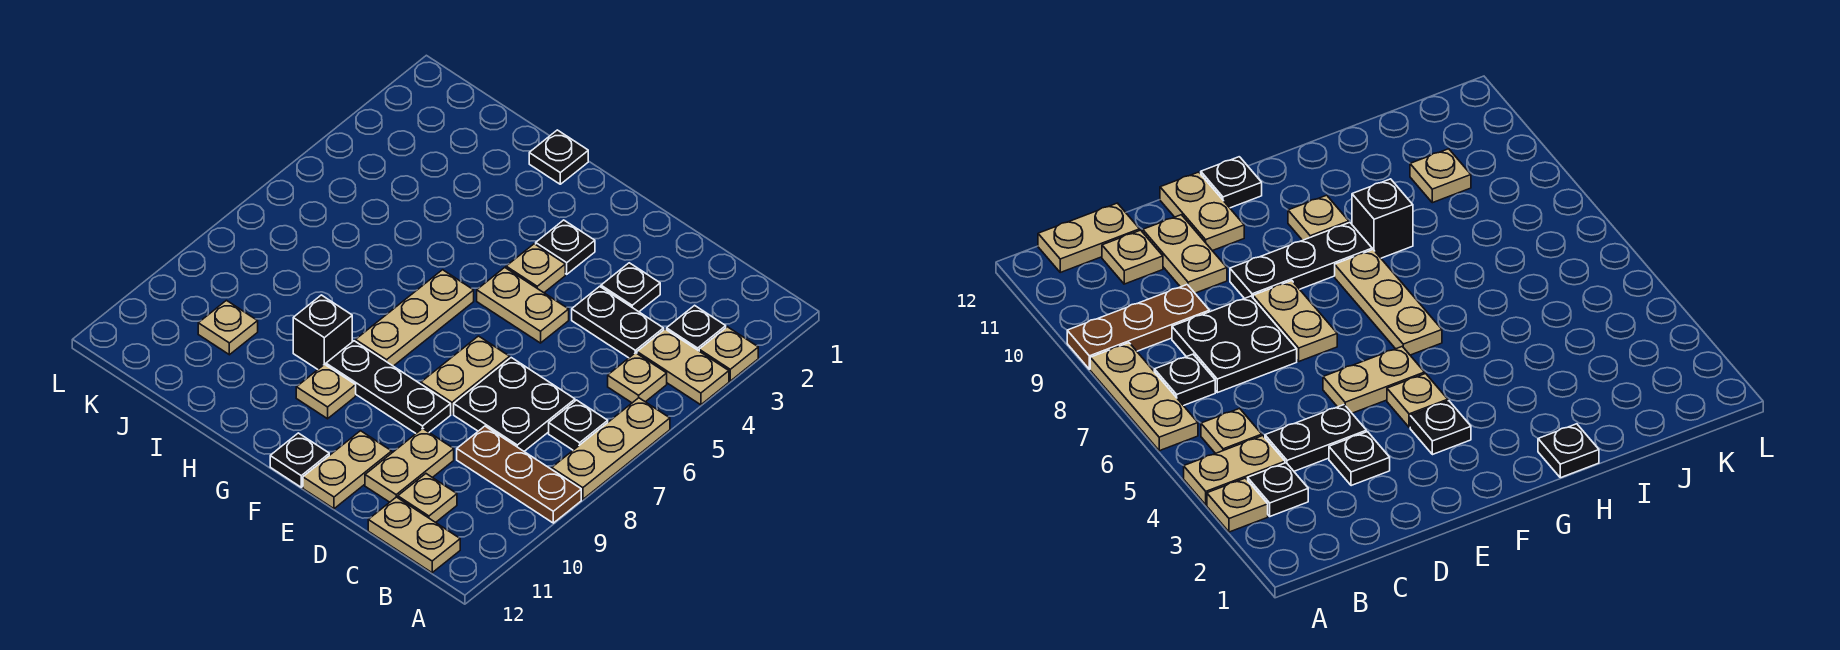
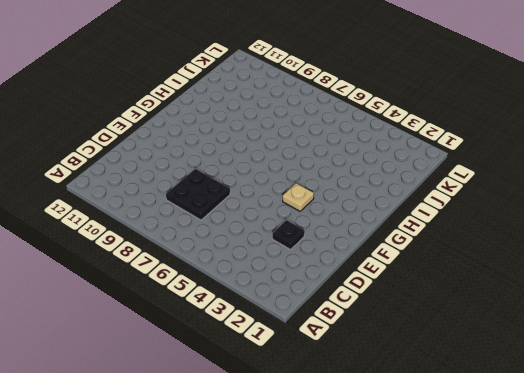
none -> tan 1x1 plate [699,327,758,381]
none -> tan 1x2 plate [637,329,729,405]
none -> tan 1x3 plate [552,398,670,499]

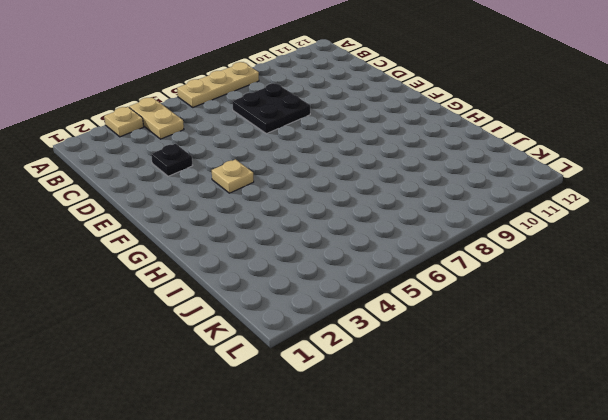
none -> brown 1x3 plate [457,426,581,523]
none -> black 1x1 plate [667,305,726,351]
none -> tan 1x1 plate [608,353,667,403]

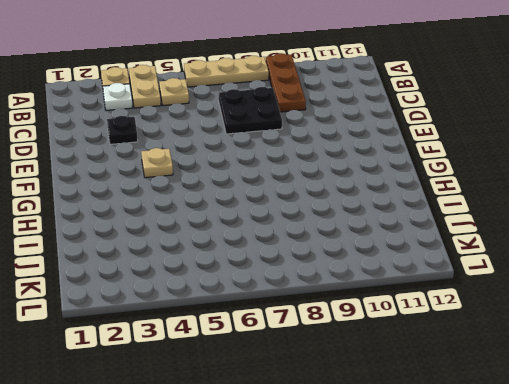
white 1x1 plate [103,83,133,110] -> black 1x1 plate [667,305,726,351]
none -> black 1x1 plate [549,400,608,450]
none -> tan 1x2 plate [368,497,460,573]
none -> black 1x2 plate [572,286,664,358]

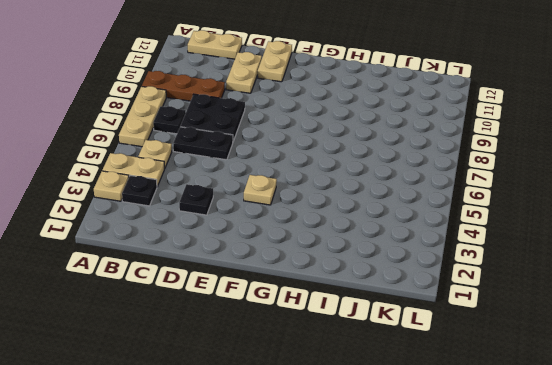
black 1x2 plate [173,127,233,160] -> black 1x2 plate moved to [572,286,664,358]
none -> tan 1x1 plate [398,474,457,522]
none -> tan 1x2 plate [477,267,569,343]
none -> tan 1x2 plate [421,336,510,414]

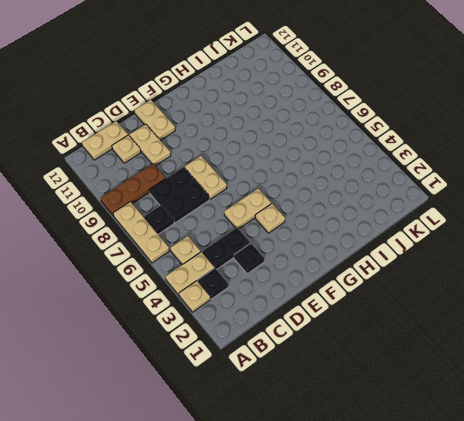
none -> black 1x3 plate [326,341,451,433]
none -> black 1x1 plate [536,220,595,274]
none -> black 1x1 plate [270,433,329,487]

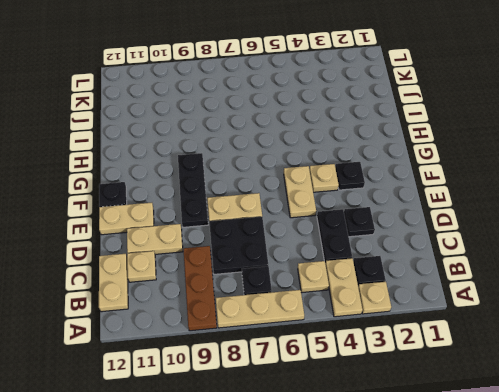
none -> tan 1x3 plate [355,270,474,366]
none -> tan 1x1 plate [296,364,356,419]
none -> black 1x1 plate [529,130,588,184]

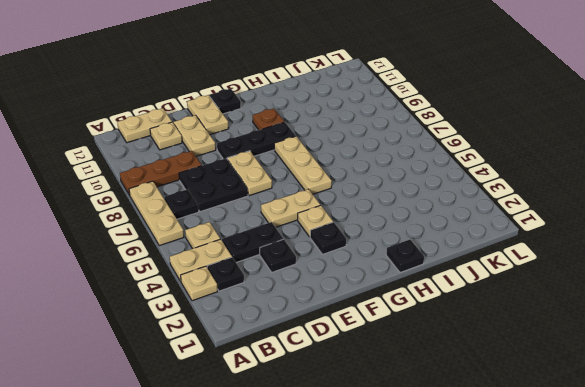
brown 1x1 plate [253,108,284,130] -> tan 1x1 plate [296,364,356,419]
none -> black 1x1 brick [293,295,352,369]
none -> tan 1x1 plate [198,300,258,355]

